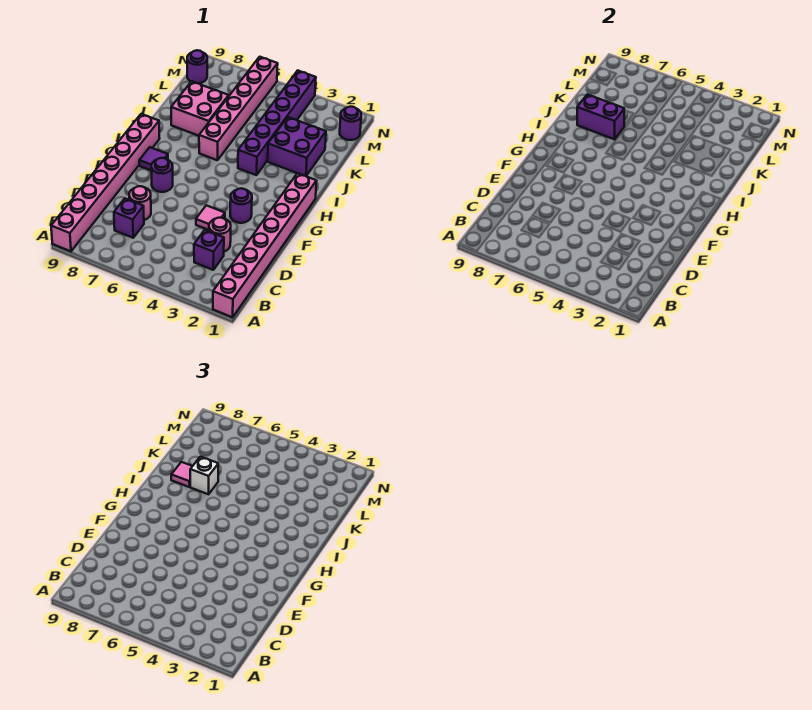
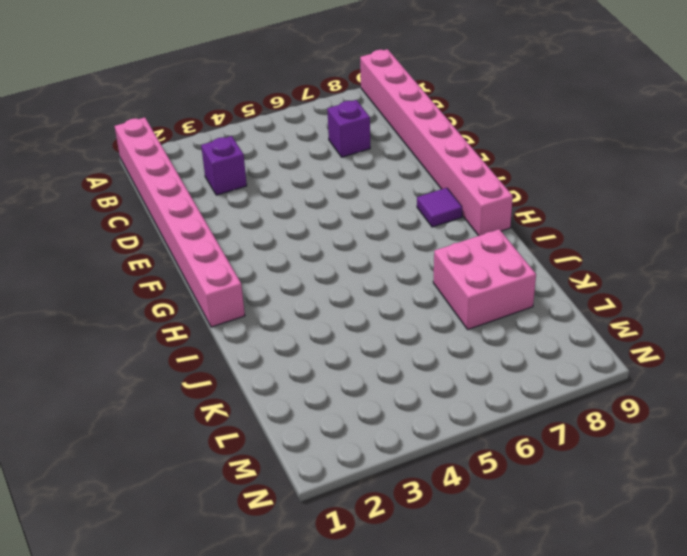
none -> pink 1x1 round brick [209,218,231,252]
none -> pink 1x1 round brick [129,186,151,220]
none -> pink 1x1 tile [196,205,225,230]

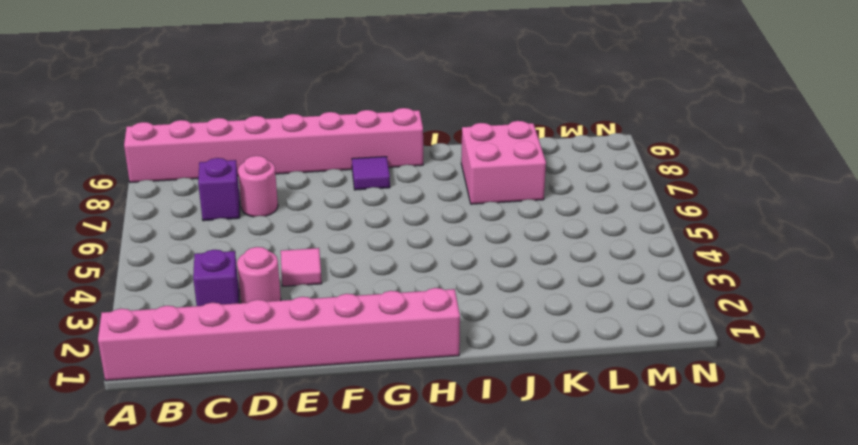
none -> purple 1x1 round brick [230,189,252,223]
none -> purple 1x1 round brick [151,158,173,192]
none -> purple 1x6 brick [238,71,316,175]

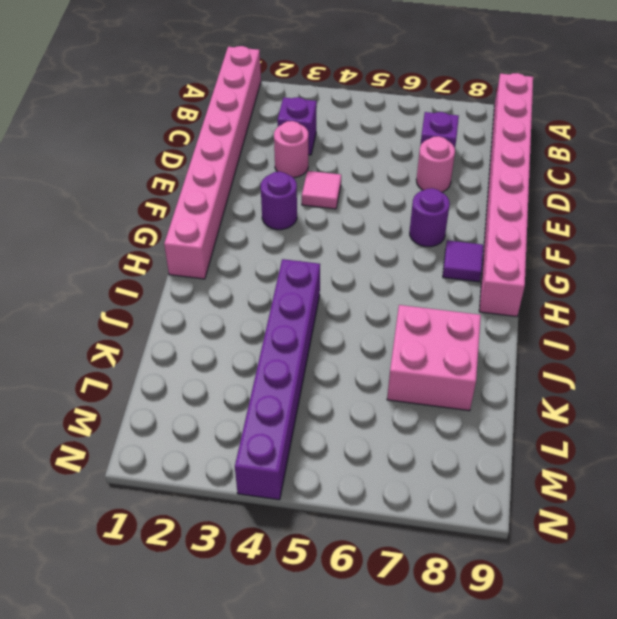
none -> pink 1x6 brick [199,57,278,160]
none -> purple 2x2 brick [268,117,326,176]
none -> purple 1x1 round brick [340,107,361,140]

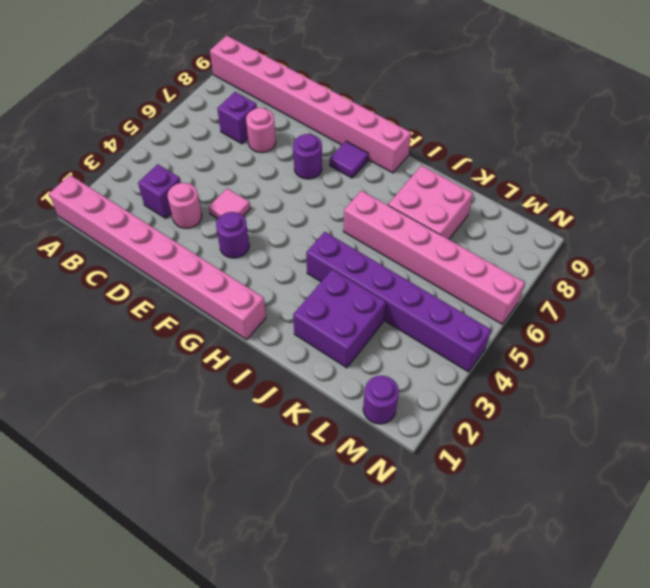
none -> purple 1x1 round brick [187,50,207,83]
none -> purple 1x2 brick [577,94,624,139]
none -> white 1x1 brick [190,457,218,494]

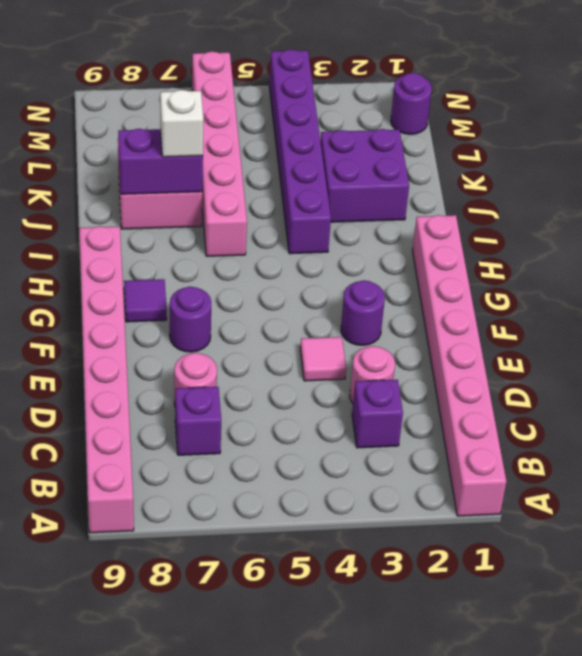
none -> purple 1x1 round brick [187,50,207,83]
none -> pink 1x1 tile [171,462,192,487]

